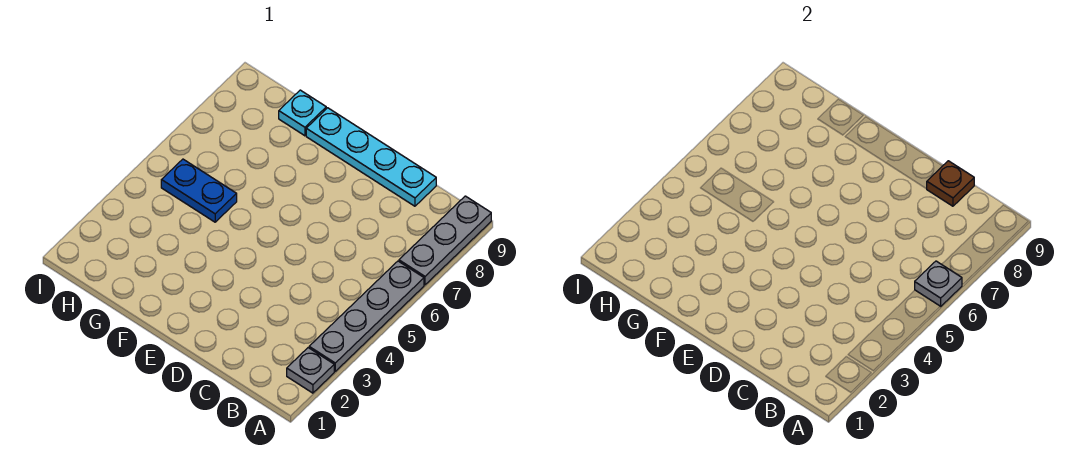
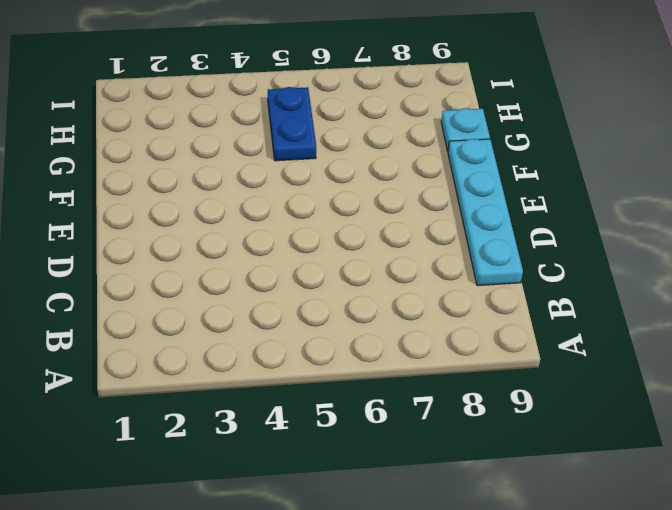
none -> grey 1x1 plate [287,348,334,393]
none -> grey 1x4 plate [309,261,424,371]

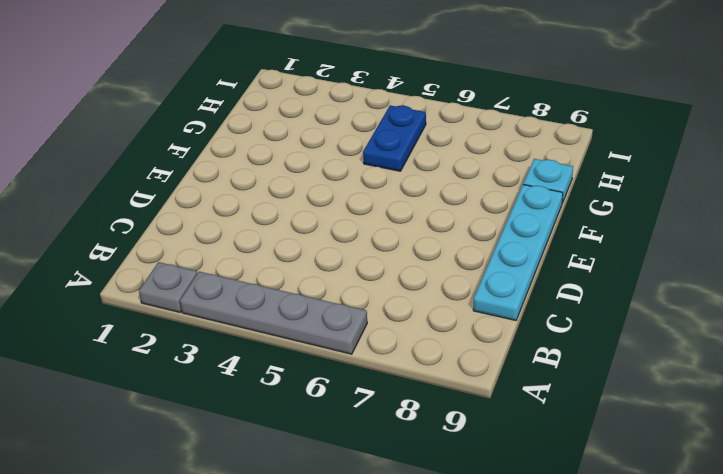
none -> grey 1x3 plate [399,196,491,285]
none -> grey 1x1 plate [915,261,962,307]

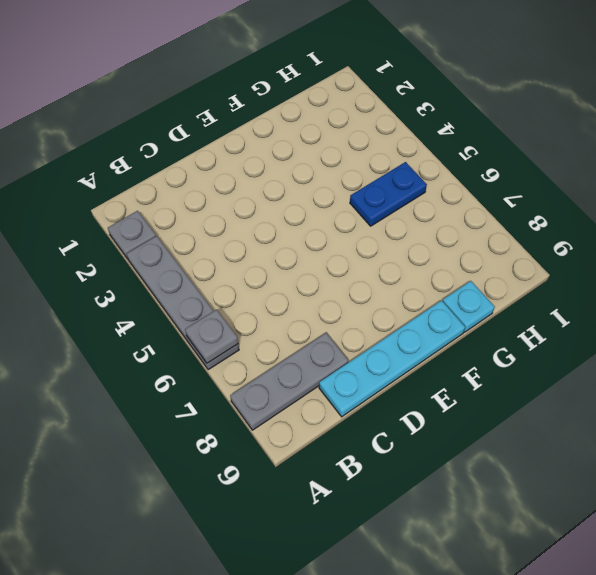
grey 1x3 plate [230,333,349,430] -> grey 1x3 plate turned to [399,196,491,285]
none -> brown 1x1 plate [927,161,974,206]

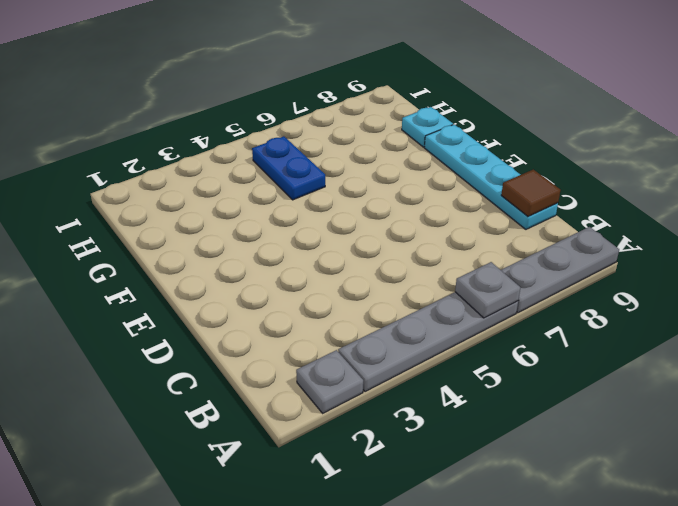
brown 1x1 tile [501,169,561,217] -> brown 1x1 plate [927,161,974,206]

